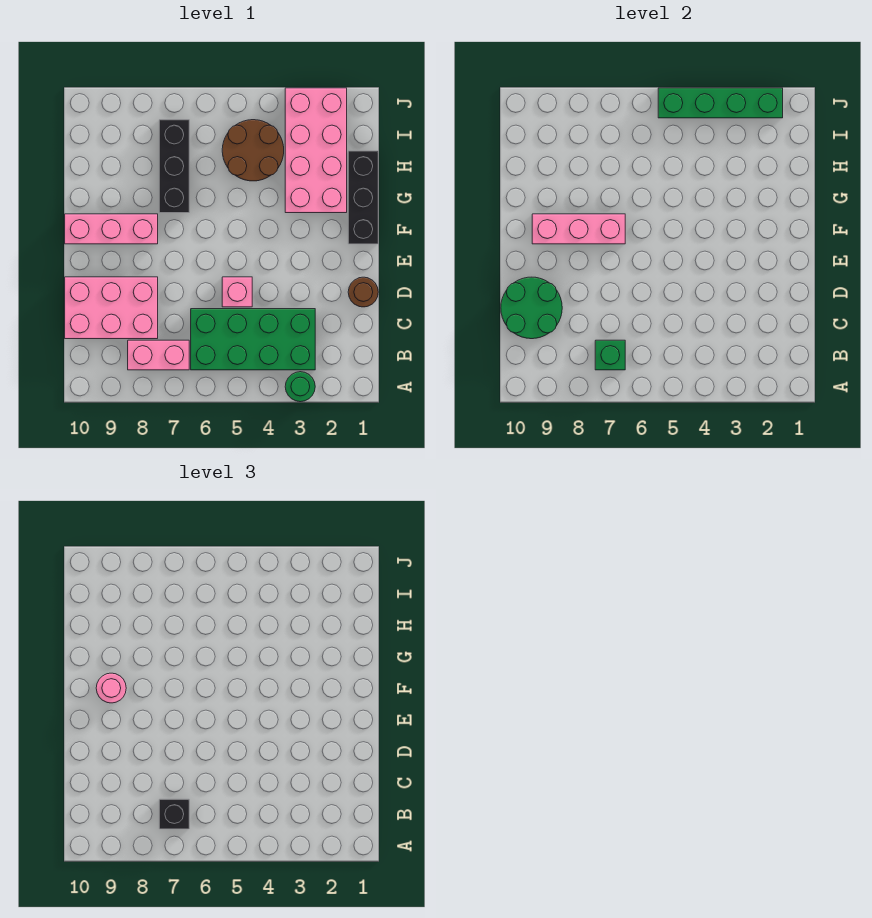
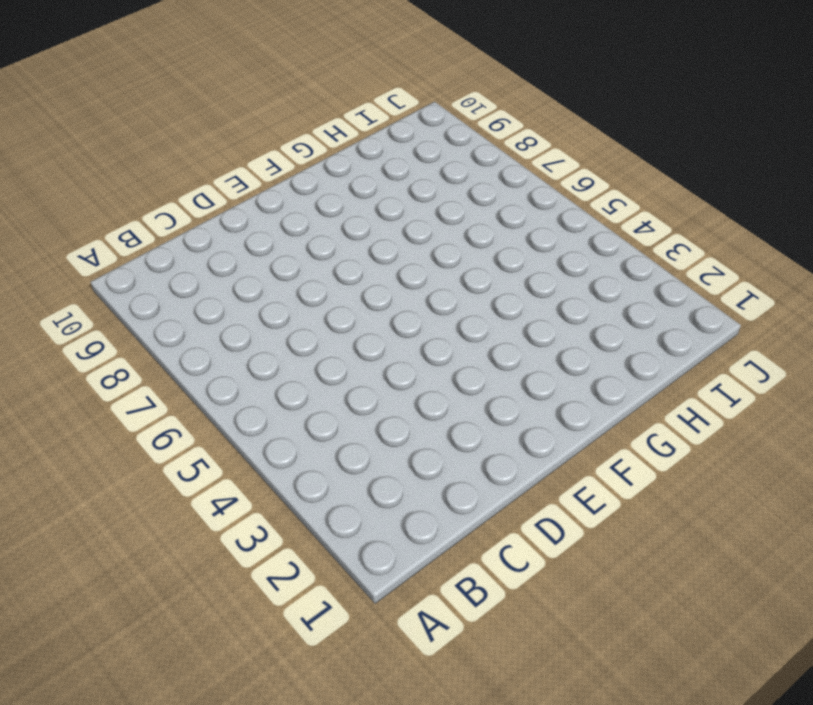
none -> green 1x1 round brick [285,372,315,402]
none -> green 2x4 brick [191,309,315,370]
none -> pink 1x2 brick [128,340,189,370]

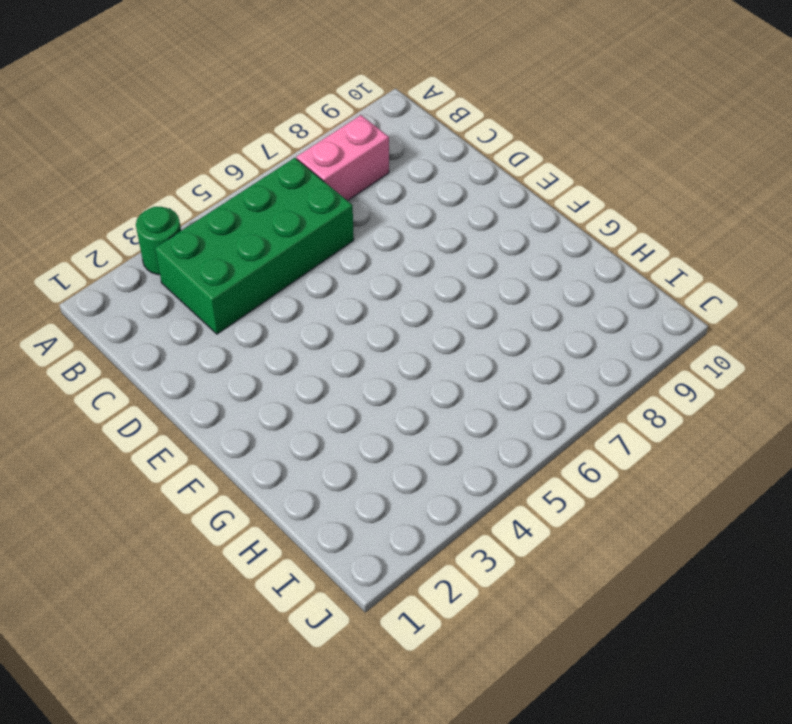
none -> pink 2x3 brick [65,277,158,339]
none -> brown 1x1 round brick [348,277,378,307]
none -> pink 1x1 brick [222,277,252,307]

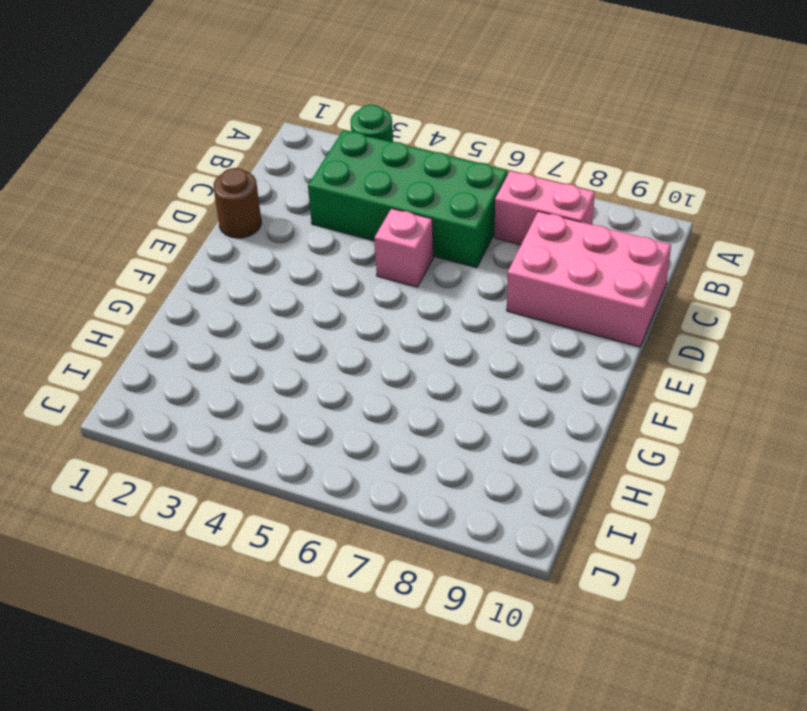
none -> black 1x3 brick [348,151,378,244]
none -> pink 1x3 brick [65,214,158,244]
none -> pink 2x4 brick [285,88,347,213]

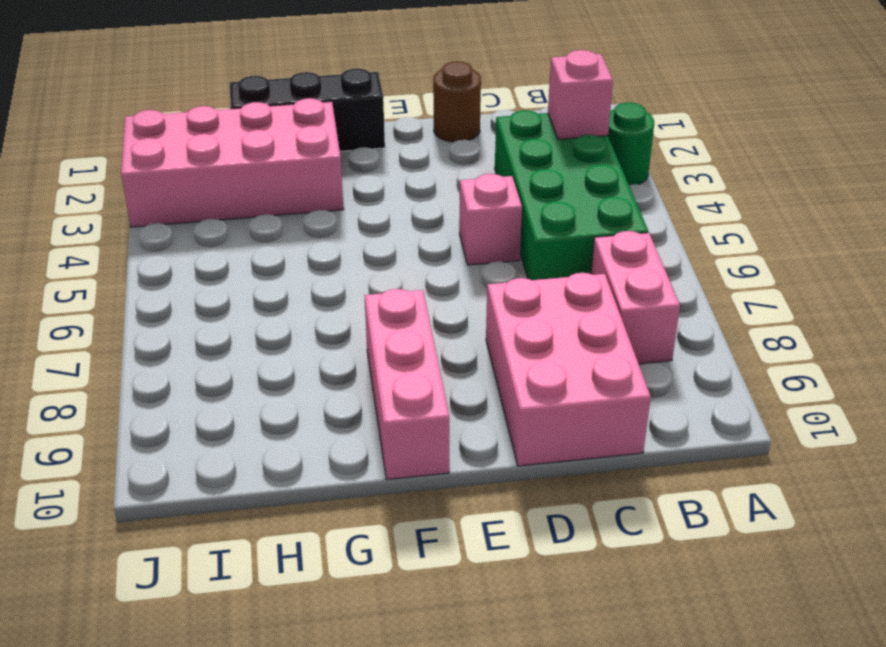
pink 1x1 brick [548,50,613,139] -> none
none -> black 1x3 brick [159,120,189,213]
none -> brown 2x2 round brick [222,120,284,181]
none -> green 1x1 brick [595,340,625,370]

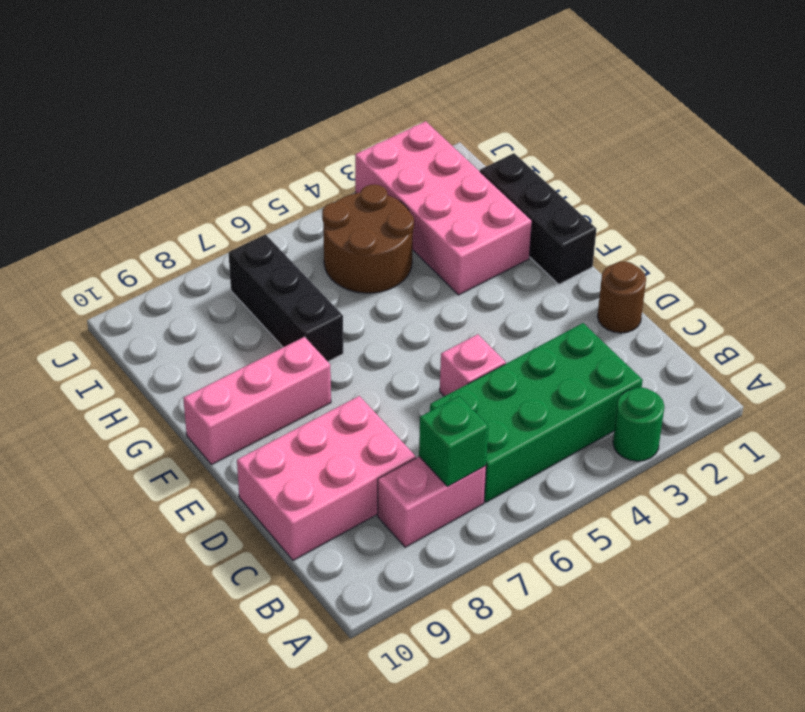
none -> green 2x2 round brick [501,277,562,339]
none -> pink 1x3 brick [532,214,625,244]
none -> green 1x4 brick [658,88,783,118]

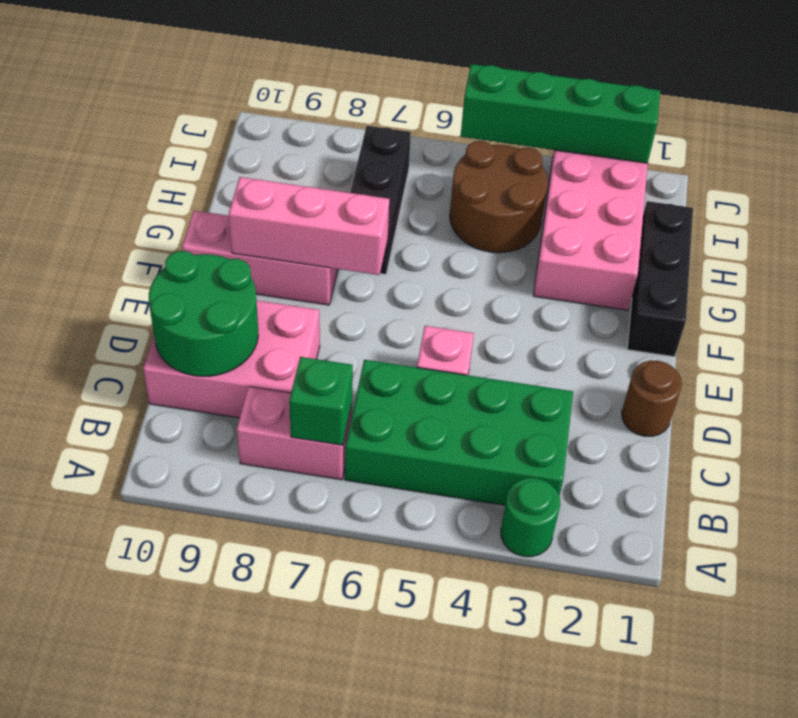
none -> black 1x1 brick [159,799,189,829]
none -> pink 1x1 round brick [96,673,126,703]

